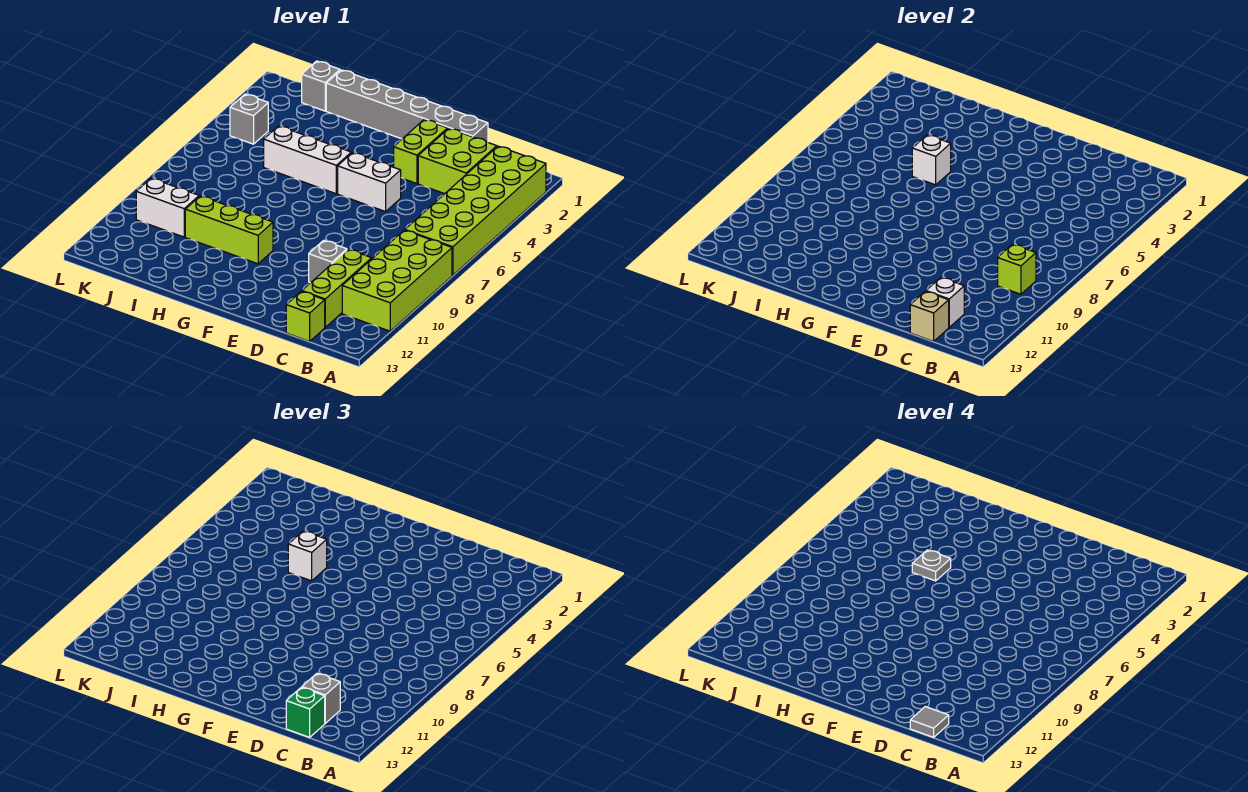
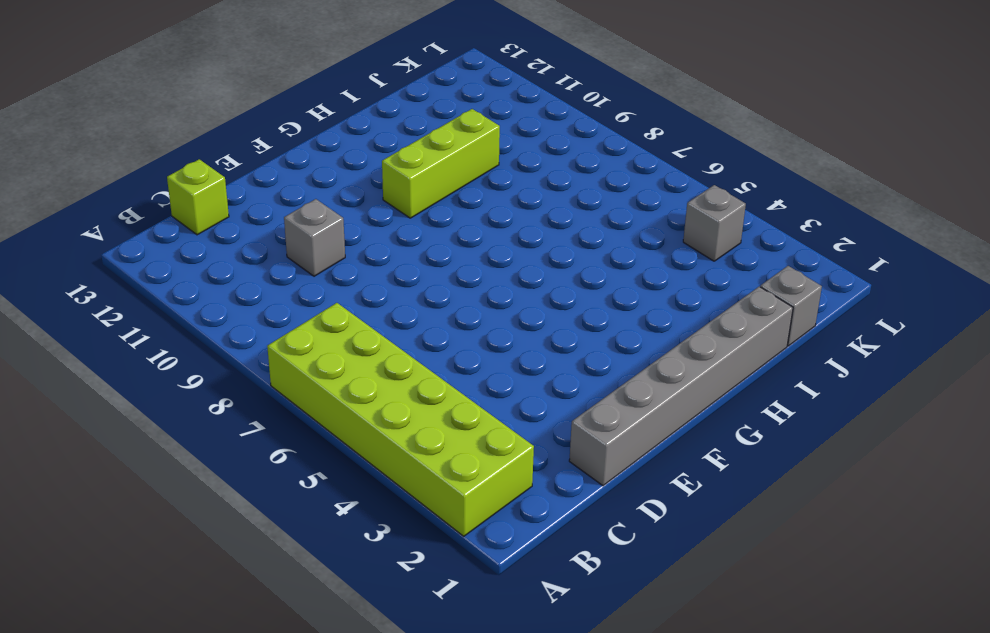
none -> lime 2x4 brick [342,230,452,331]
none -> lime 2x2 brick [418,129,497,194]
none -> lime 1x3 brick [302,249,372,327]

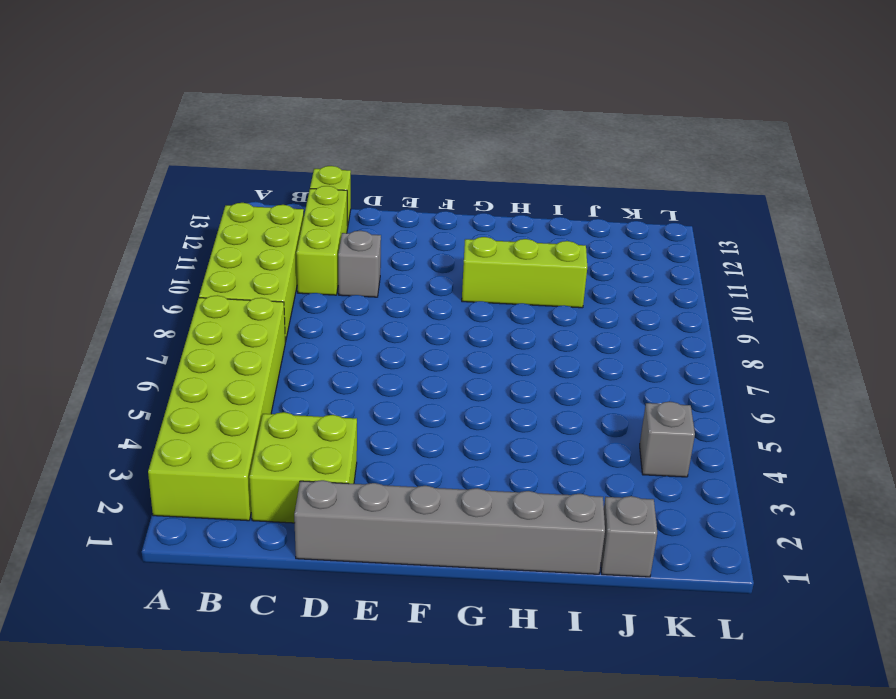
none -> lime 1x2 brick [394,120,448,184]
none -> white 1x2 brick [338,153,401,212]
none -> white 1x3 brick [264,126,351,194]

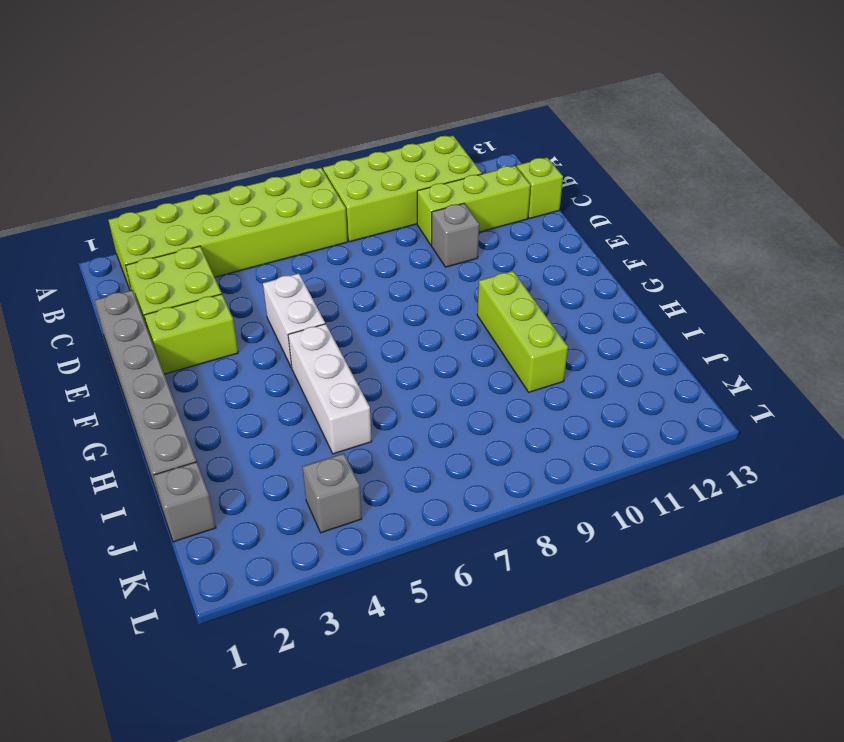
none -> white 1x2 brick [136,178,199,237]
none -> lime 1x1 brick [998,244,1036,294]
none -> white 1x1 brick [926,278,964,327]

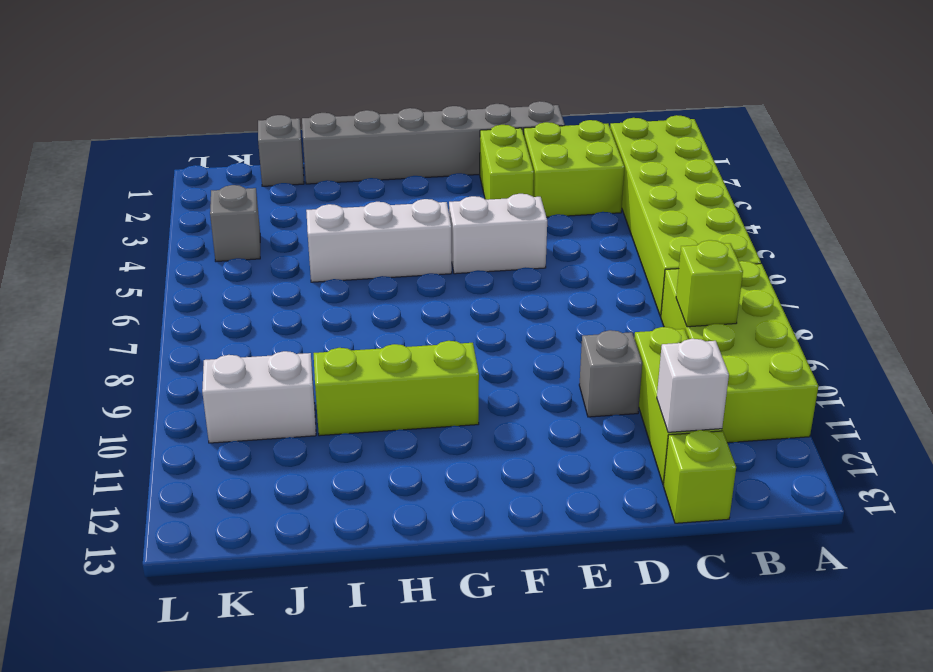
none -> tan 1x1 brick [910,291,949,341]
none -> white 1x1 brick [912,135,951,185]
none -> grey 1x1 brick [302,674,340,723]

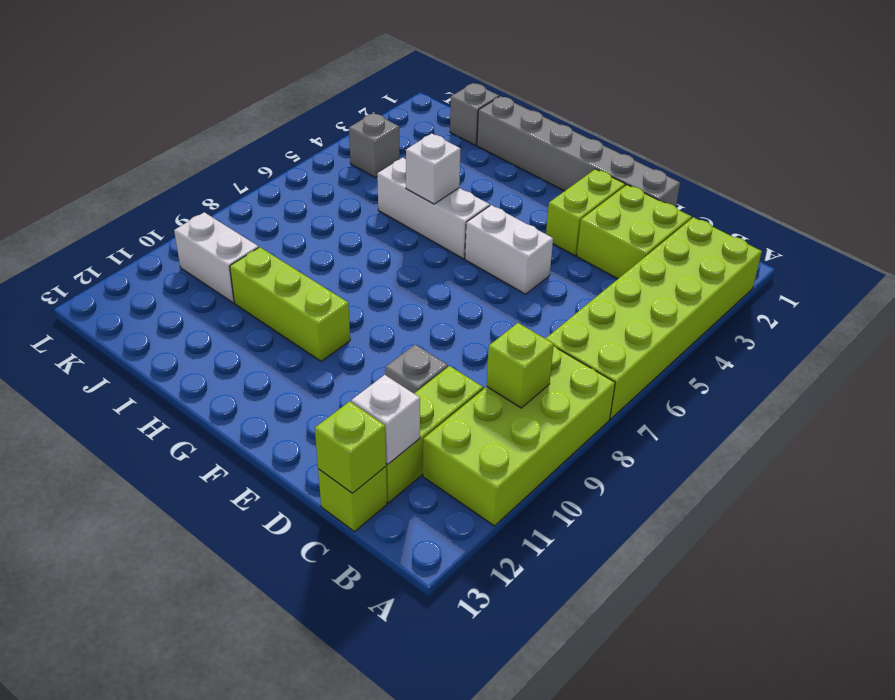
lime 1x1 brick [315,401,386,493] -> tan 1x1 brick [910,291,949,341]
none -> grey 1x1 brick [302,674,340,723]
none -> green 1x1 brick [286,687,325,737]
none -> white 1x1 brick [288,531,327,581]

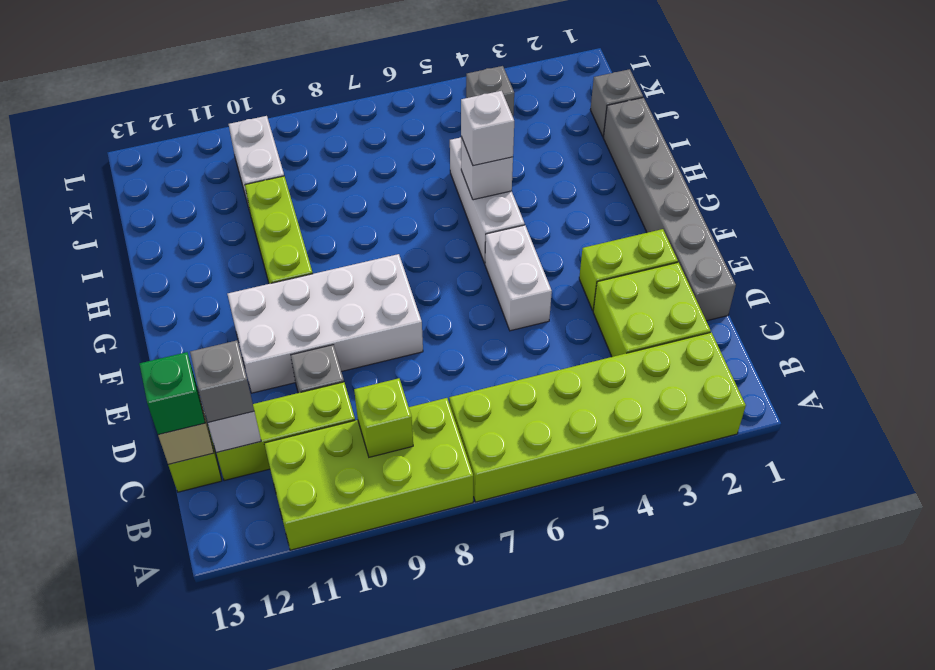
white 2x4 brick [227,254,423,393] -> none
none -> grey 1x1 tile [910,707,949,737]
none -> grey 1x1 plate [912,550,951,581]

